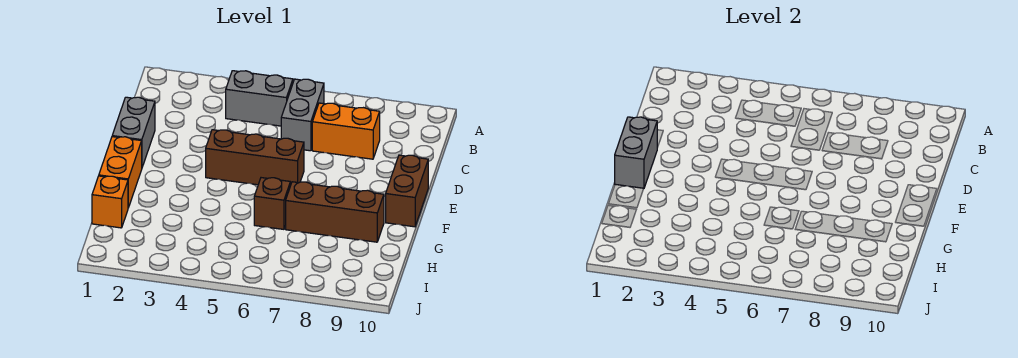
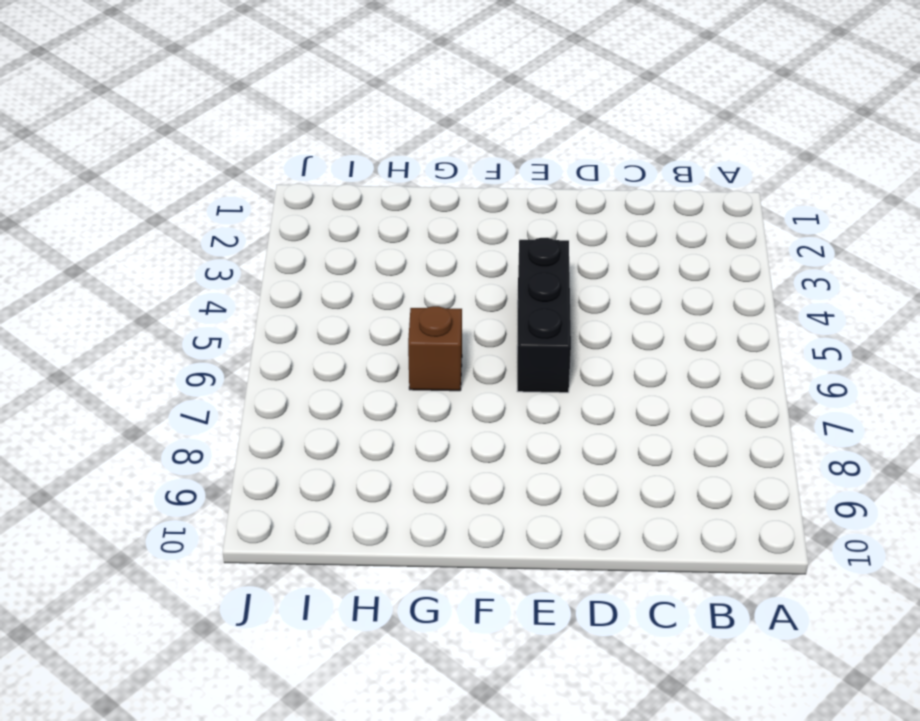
black 1x3 brick [517,238,571,393] -> brown 1x3 brick [206,130,304,186]
none -> grey 1x2 brick [226,71,293,126]
none -> grey 1x2 brick [281,79,324,151]

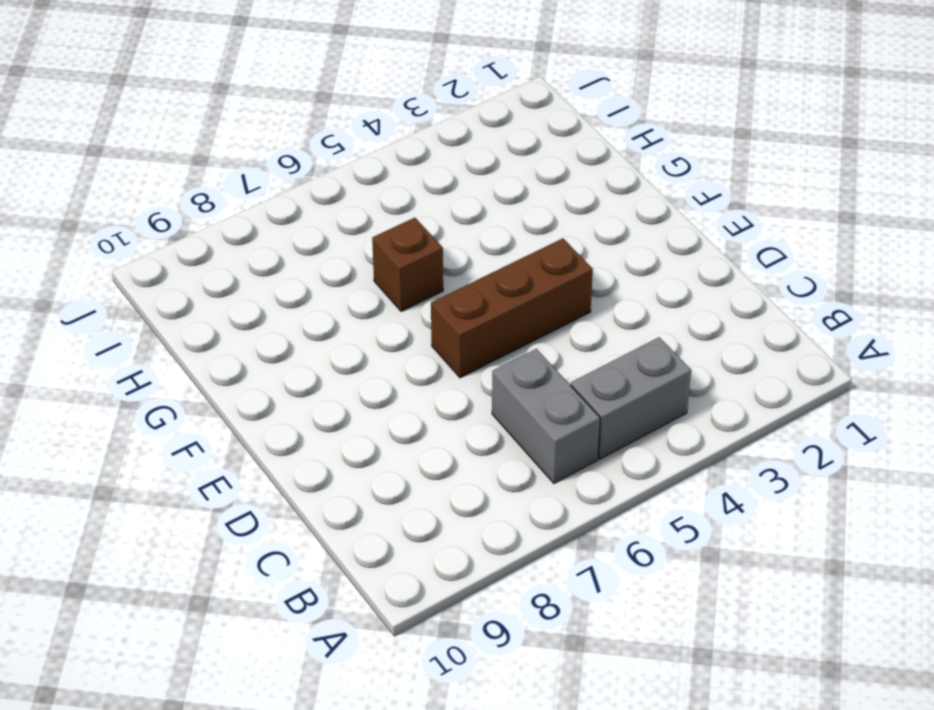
none -> orange 1x2 brick [312,103,380,159]
none -> grey 1x2 brick [112,97,155,167]

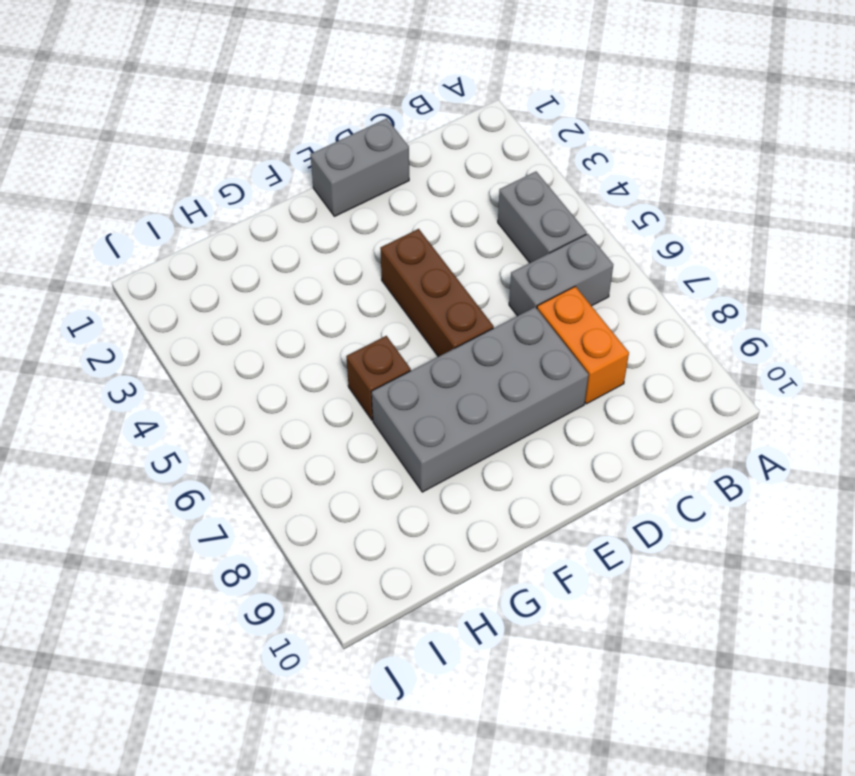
grey 2x4 brick [371,307,589,492] -> brown 1x3 brick [286,182,384,242]
none -> brown 1x2 brick [386,155,428,227]
none -> orange 1x2 brick [99,137,142,208]

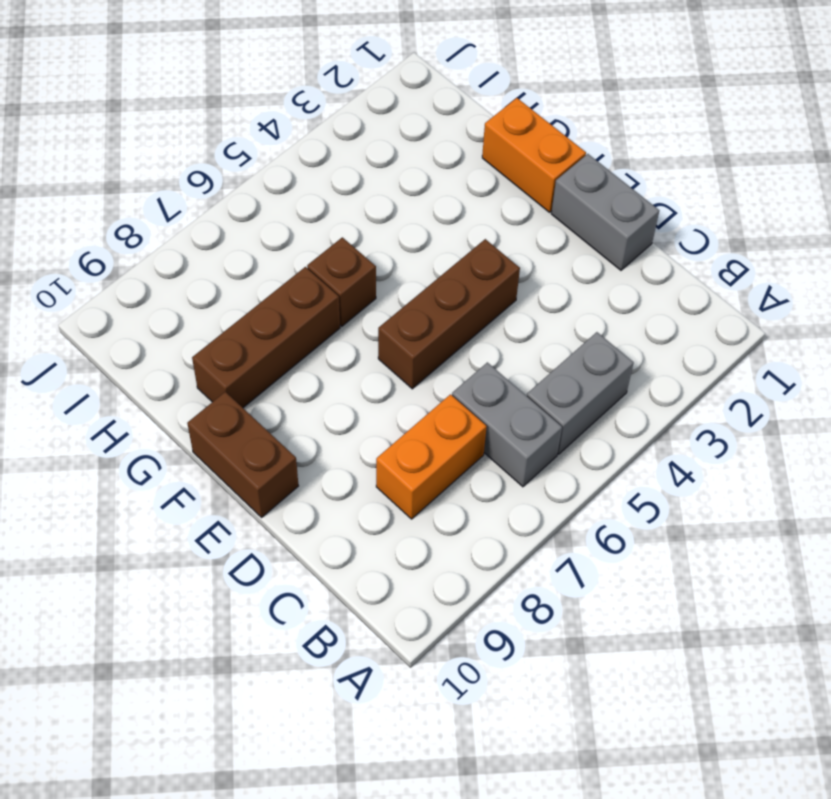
none -> orange 1x1 brick [92,176,128,228]
none -> grey 1x2 brick [615,117,657,189]

